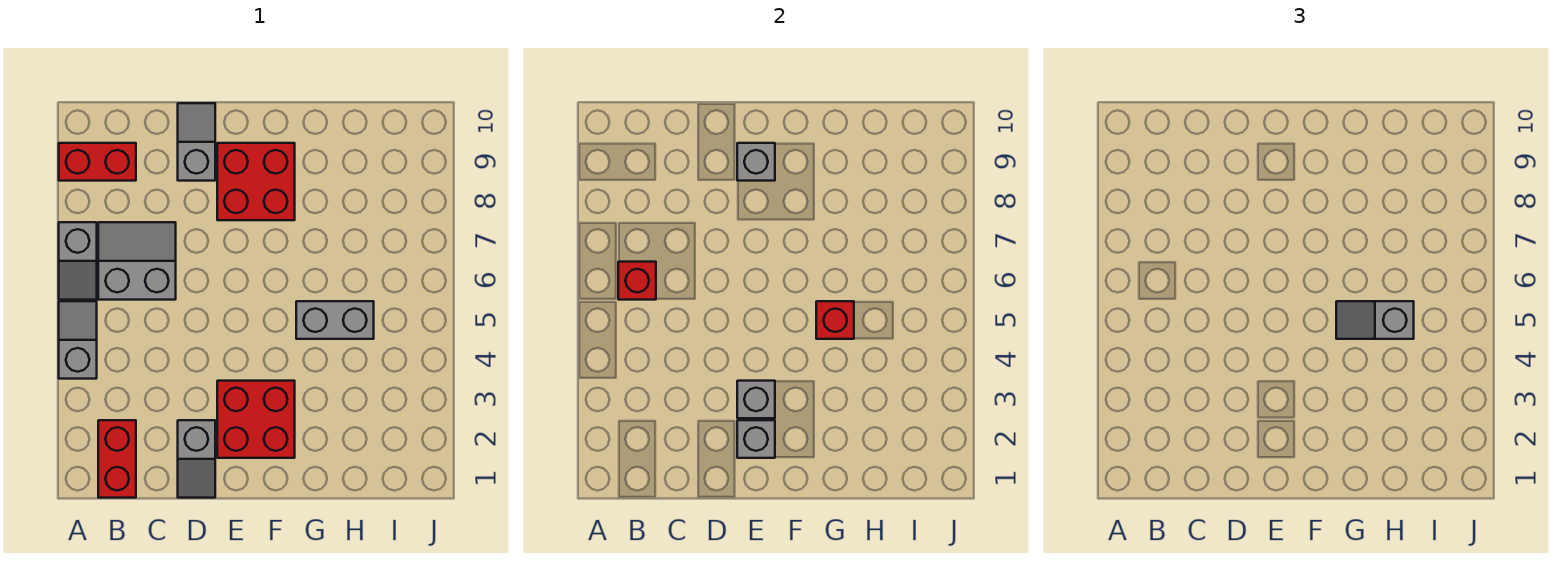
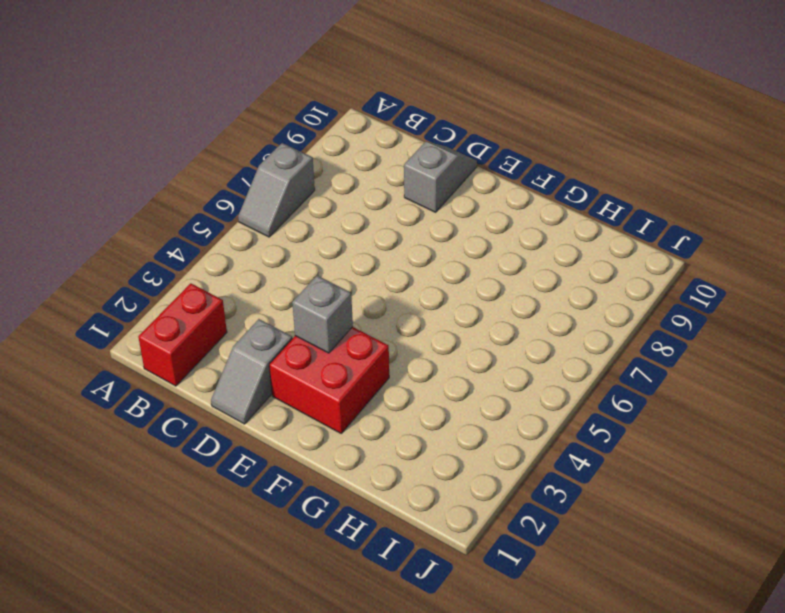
none -> grey 1x2 slope [59,301,97,379]
none -> red 1x2 brick [59,143,136,181]
none -> grey 2x2 slope [98,222,176,300]

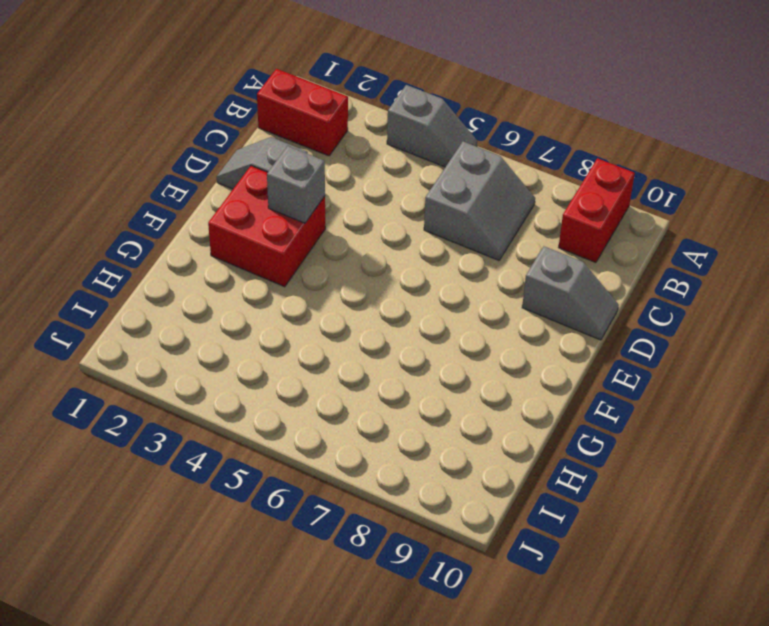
none -> grey 1x2 slope [59,222,97,300]
none -> red 2x2 brick [217,143,295,220]
none -> grey 1x2 brick [296,301,374,339]

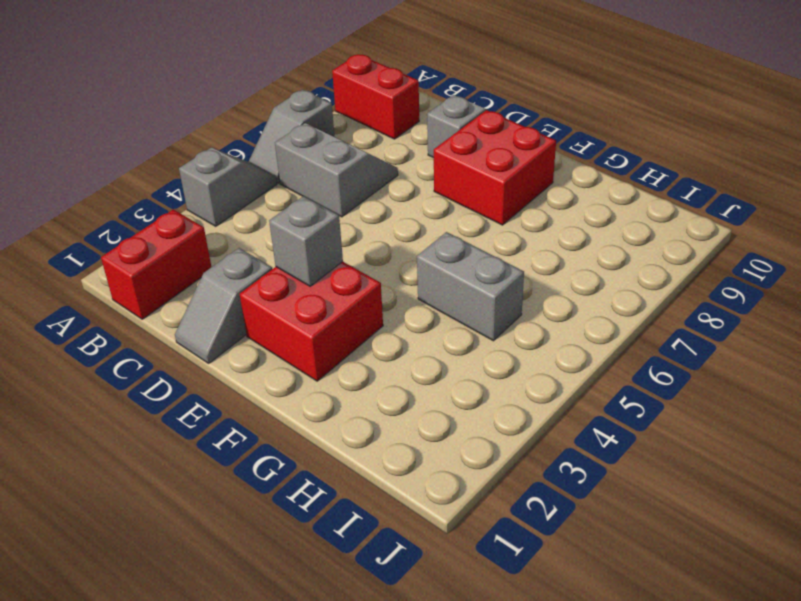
none -> red 1x1 brick [618,262,656,300]
none -> grey 1x1 brick [737,420,775,458]
none -> grey 1x1 brick [737,143,775,181]

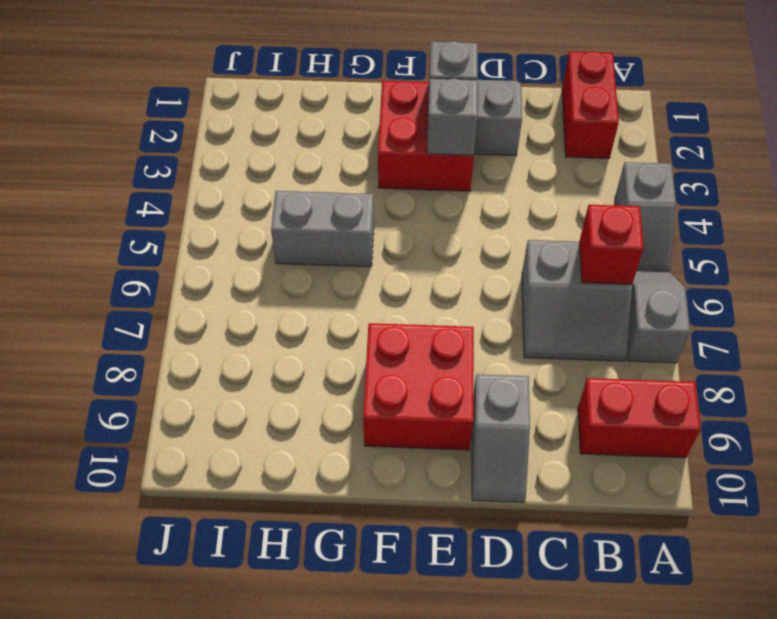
none -> grey 1x1 brick [737,143,775,181]
none -> red 1x1 brick [816,301,854,339]
none -> grey 1x2 slope [1336,301,1414,339]

